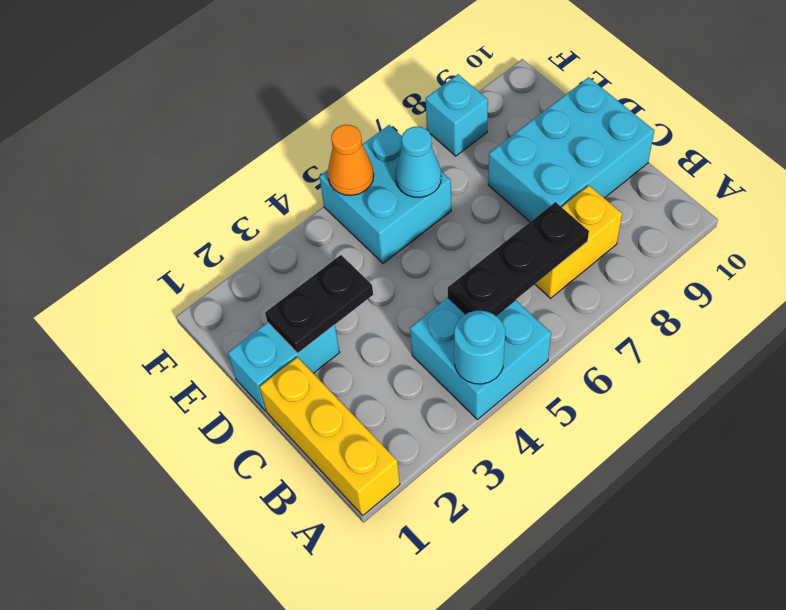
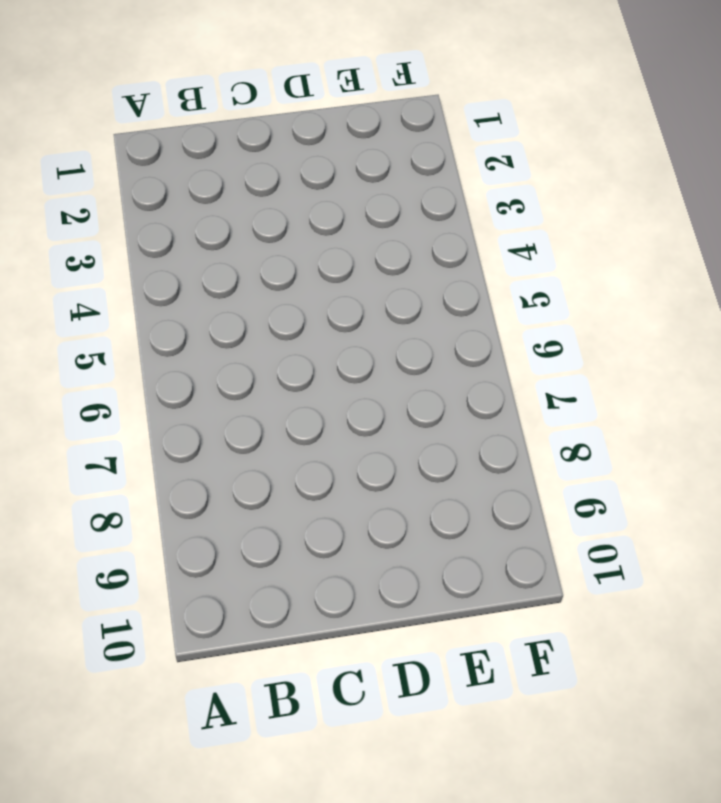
none -> yellow 1x3 brick [260,357,400,515]
none -> cyan 2x2 brick [410,298,551,419]
none -> yellow 1x2 brick [535,186,622,298]

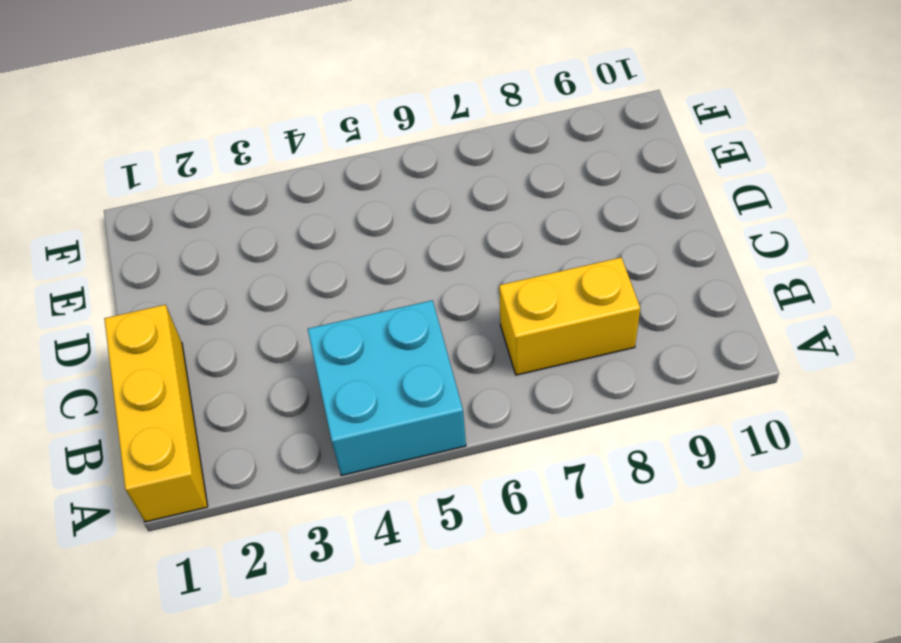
none -> cyan 2x3 brick [488,77,654,222]
none -> cyan 1x2 brick [228,322,340,411]
none -> cyan 2x2 brick [319,125,451,263]

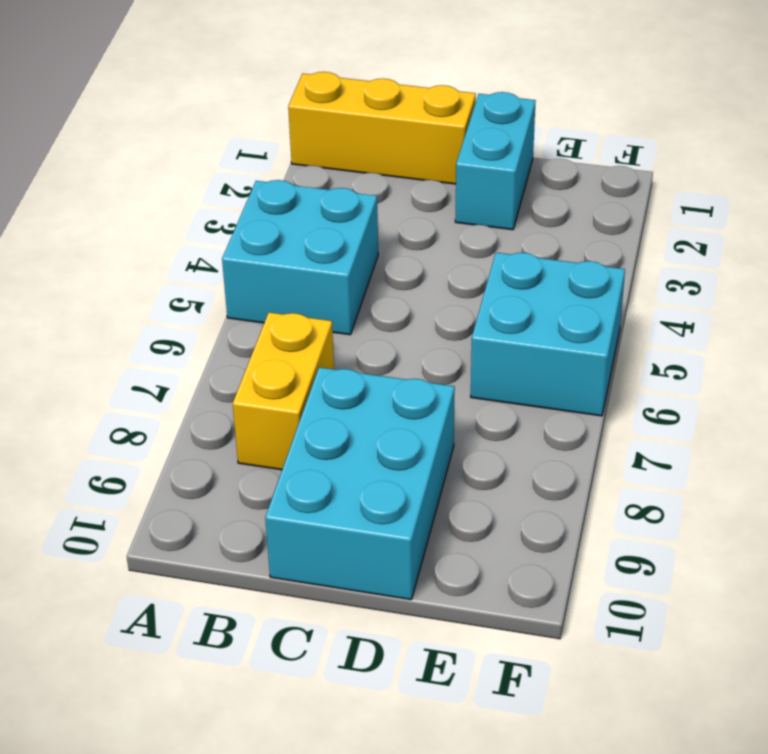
none -> cyan 1x1 brick [426,74,488,156]
none -> cyan 1x1 round brick [454,311,505,384]
none -> black 1x3 plate [448,202,589,316]

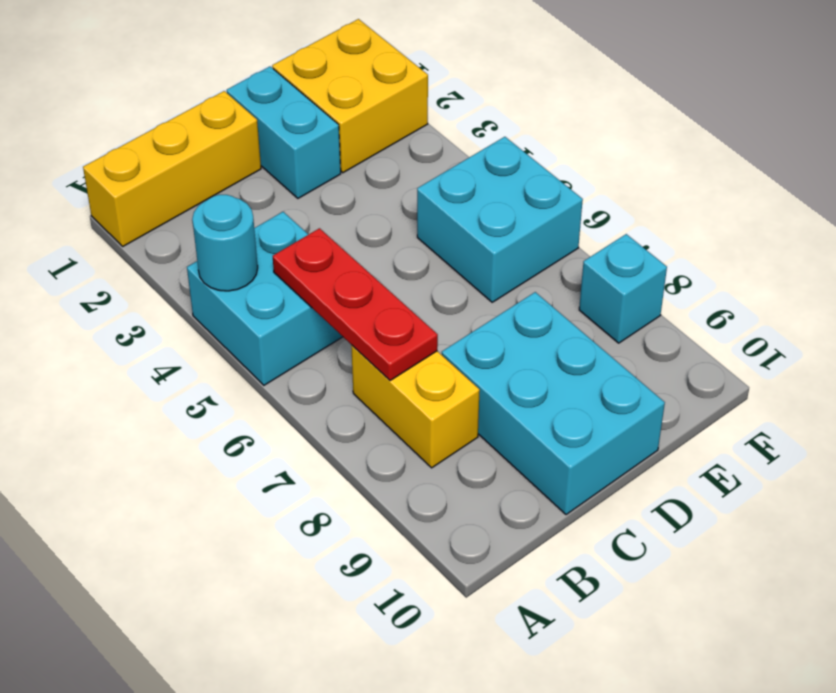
red 1x3 plate [273,228,438,381] -> black 1x3 plate [448,202,589,316]
yellow 2x2 brick [272,19,428,173] -> none
none -> black 1x2 plate [265,255,373,353]
none -> cyan 1x1 cone [395,127,441,197]
none -> orange 1x1 cone [328,125,374,195]

